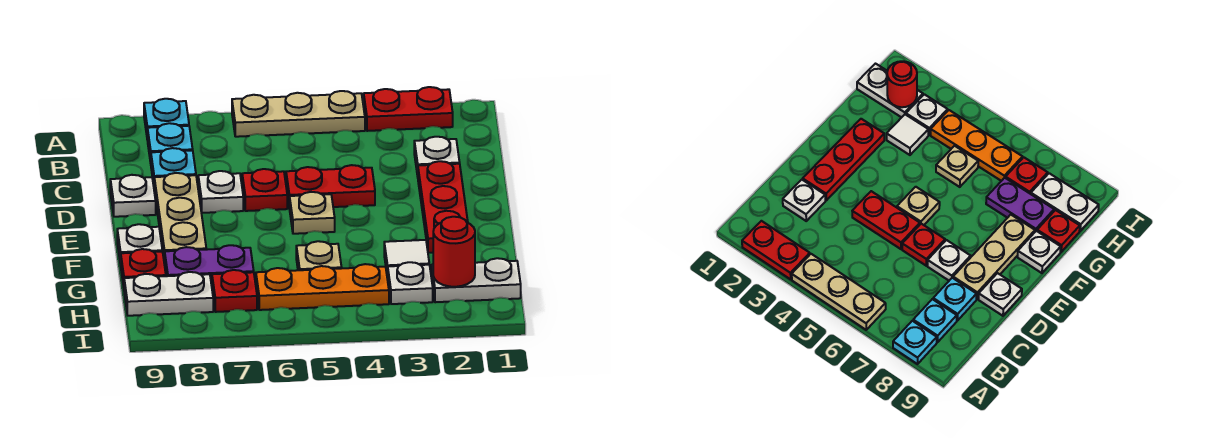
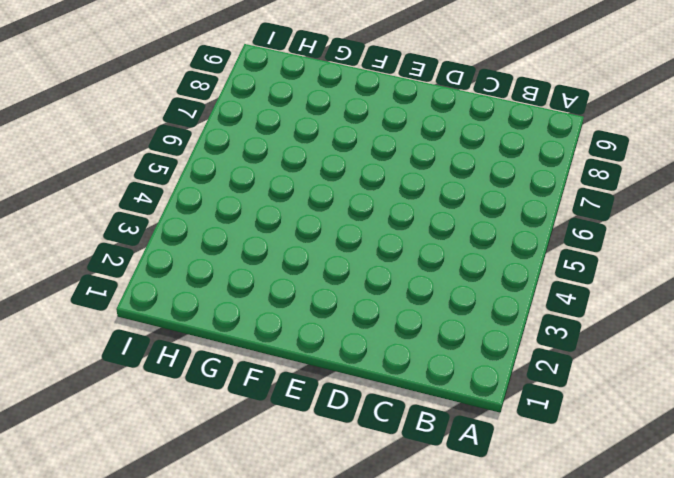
none -> red 1x2 plate [363,87,453,131]
none -> tan 1x3 plate [232,91,365,137]
none -> cyan 1x1 plate [144,99,189,140]

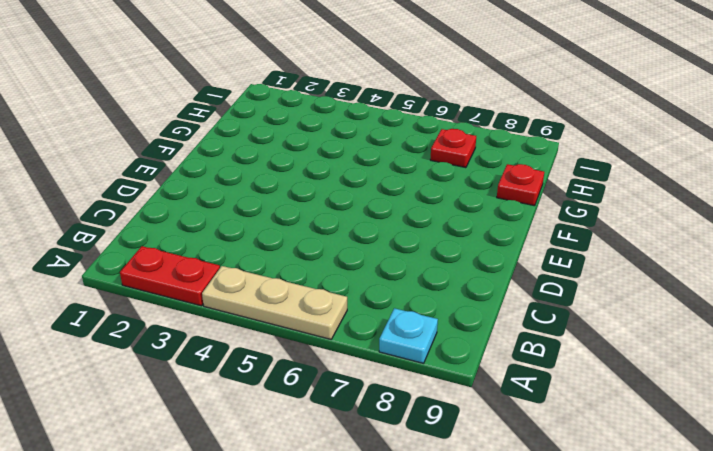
none -> cyan 1x1 plate [148,123,193,163]
none -> white 1x1 plate [414,137,460,176]
none -> cyan 1x1 plate [151,148,196,185]

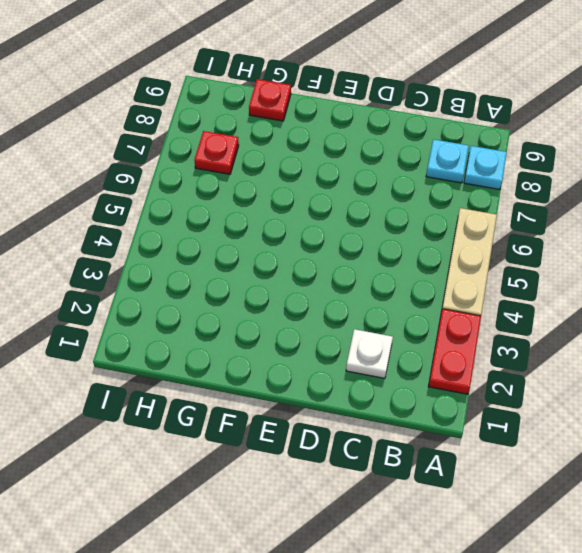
none -> cyan 1x1 plate [151,148,196,185]
none -> red 1x3 plate [418,161,468,253]
none -> red 1x2 plate [286,165,375,209]

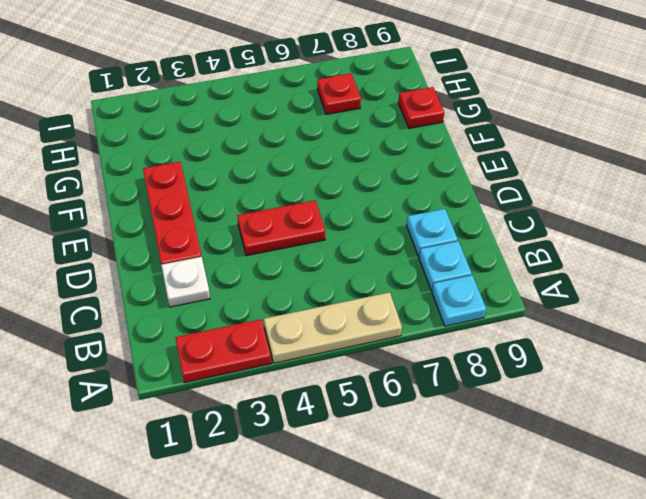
none -> red 1x1 plate [242,169,287,211]
none -> white 1x1 plate [198,171,243,213]
none -> tan 1x3 plate [154,173,206,264]

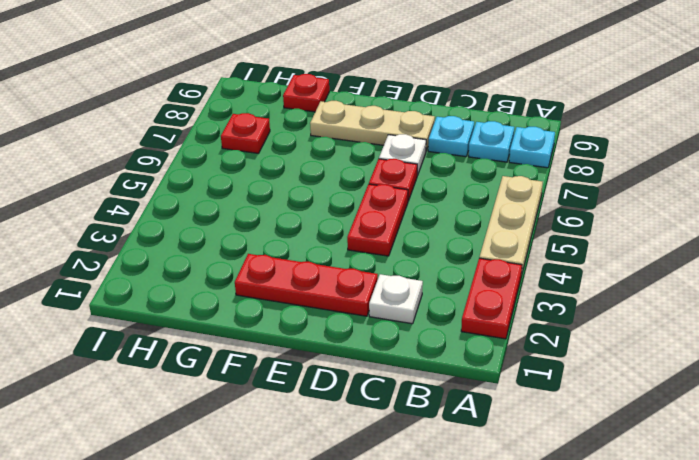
none -> white 1x1 plate [110,175,156,217]
none -> tan 1x1 plate [290,192,335,234]
none -> white 1x1 plate [117,224,162,265]

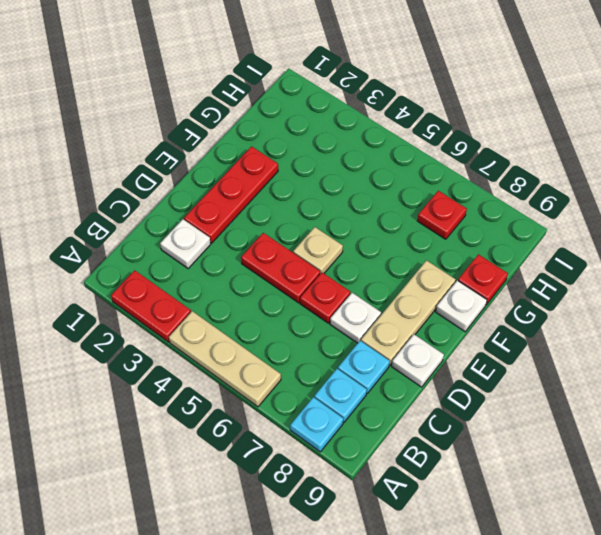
none -> white 1x1 tile [384,240,429,279]
none -> tan 1x1 plate [296,241,342,270]
none -> purple 1x2 plate [164,245,254,286]

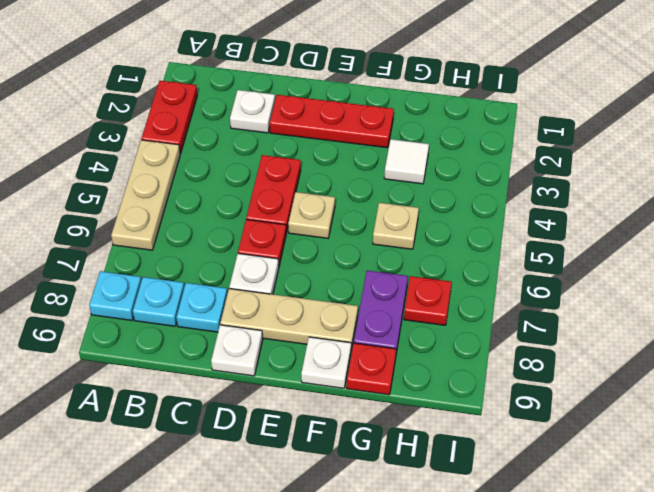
none -> white 1x2 plate [432,258,521,302]
none -> white 1x1 plate [388,262,433,304]
none -> orange 1x3 plate [256,264,389,310]

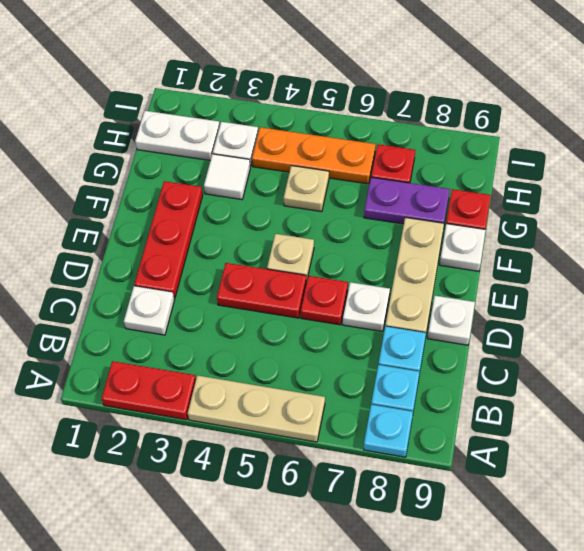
none -> white 1x2 plate [124,272,213,316]
none -> red 1x1 round brick [433,217,475,287]

